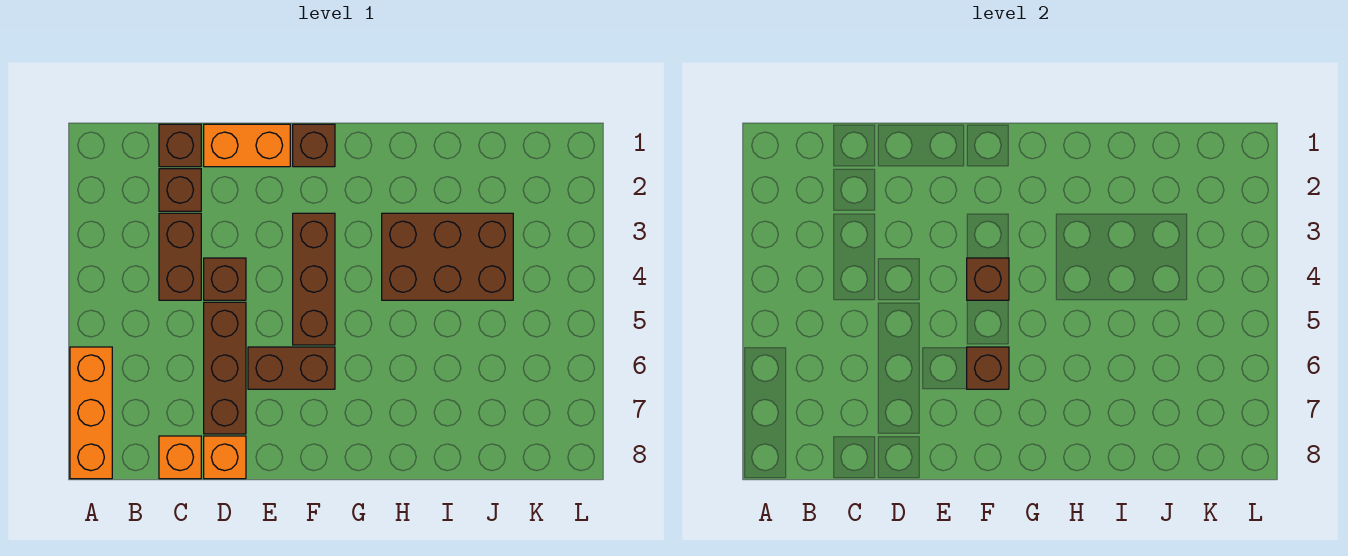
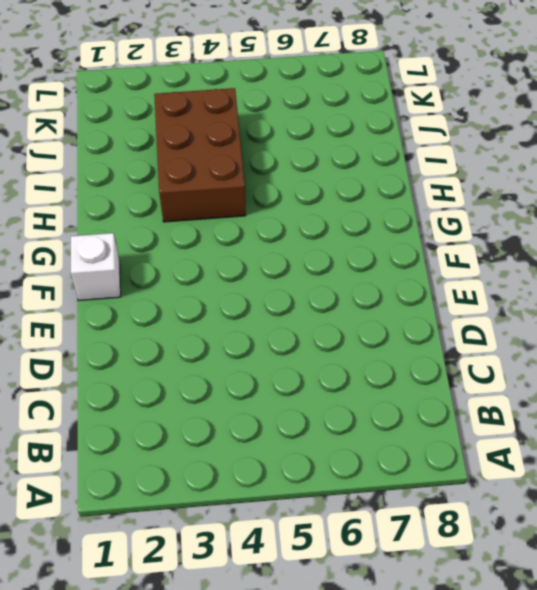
white 1x1 brick [71,233,121,300] -> brown 1x1 brick [293,124,335,167]
none -> orange 1x3 brick [70,347,112,479]
none -> brown 1x1 brick [159,124,201,167]
none -> brown 1x1 brick [159,169,201,211]

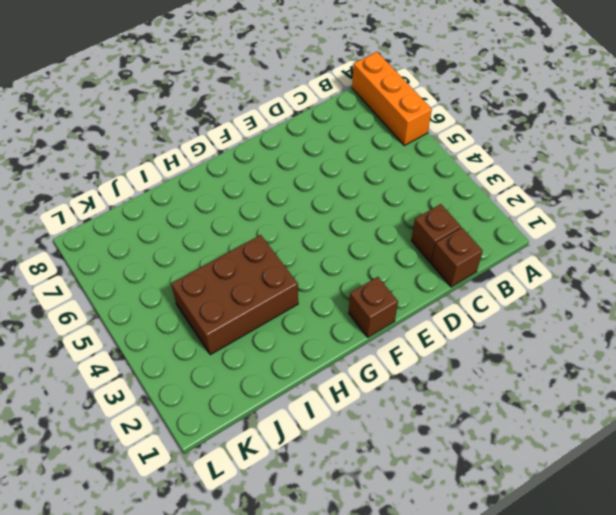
none -> brown 1x2 brick [159,213,201,300]
none -> orange 1x1 brick [159,436,201,479]
none -> orange 1x2 brick [204,124,290,167]

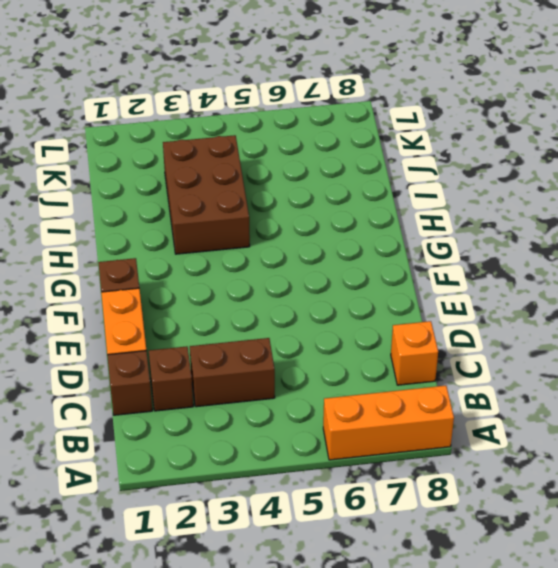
none -> brown 1x1 brick [204,258,246,300]
none -> brown 1x3 brick [204,302,246,434]
none -> orange 1x1 brick [204,436,246,479]

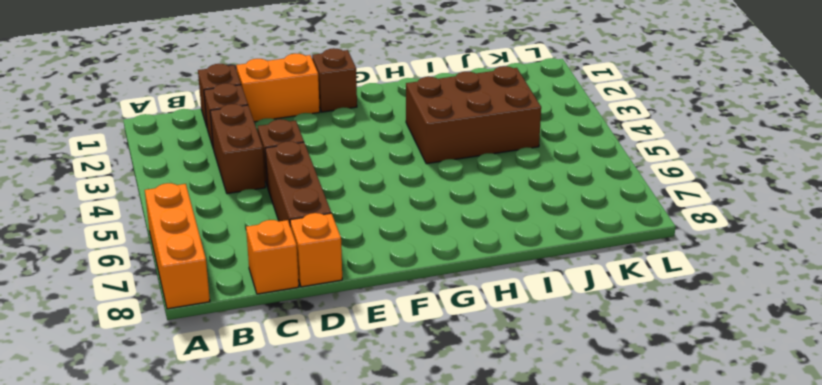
none -> brown 1x2 brick [248,347,335,389]
none -> brown 1x3 brick [293,213,335,345]
none -> brown 1x1 brick [967,258,1009,300]

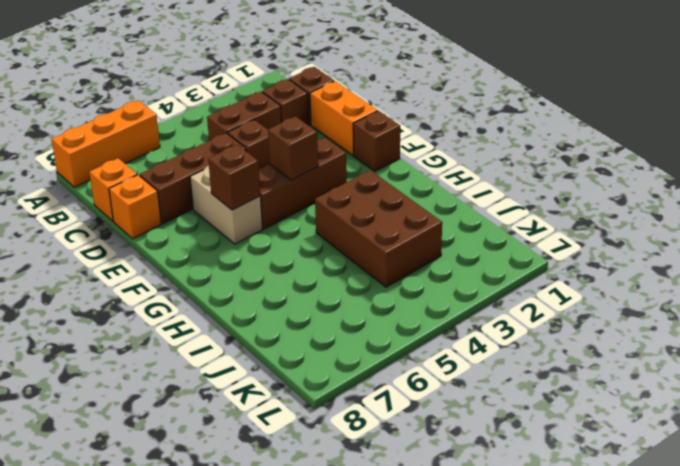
tan 1x2 brick [190,166,263,244] -> brown 1x2 brick [248,347,335,389]

